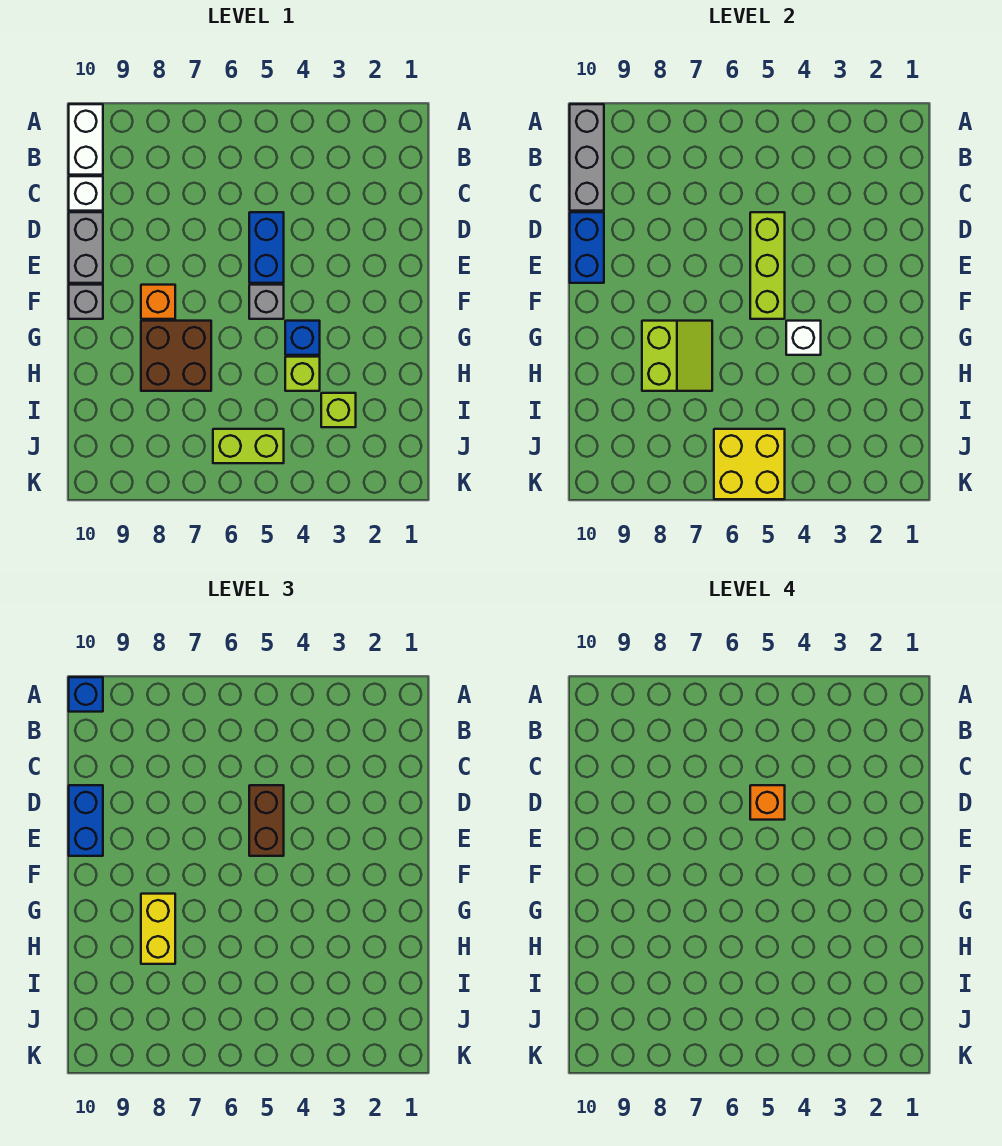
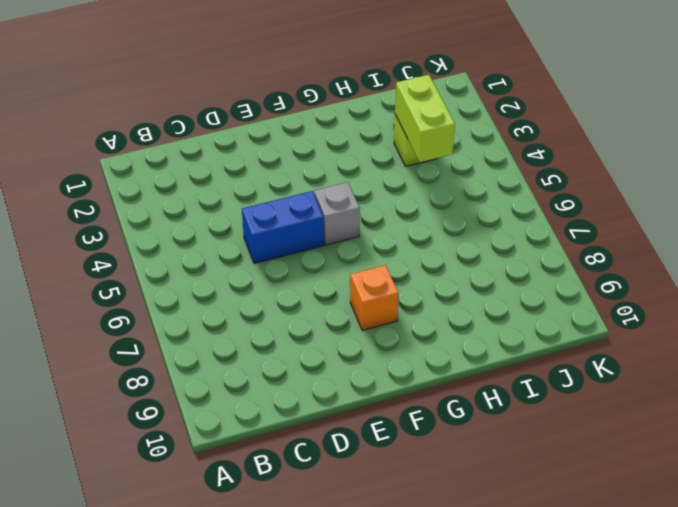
lime 1x2 brick [395,75,455,162] -> lime 1x2 brick moved to [213,429,284,463]
none -> white 1x2 brick [69,104,103,175]
none -> white 1x1 brick [69,176,103,211]
none -> grey 1x2 brick [69,212,103,283]

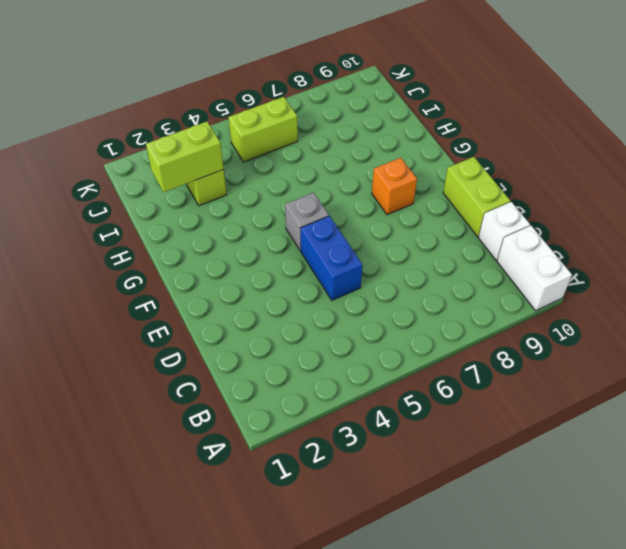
lime 1x2 brick [443,157,510,237] -> grey 1x2 brick [69,212,103,283]
lime 1x2 brick [146,122,224,192] -> none
none -> grey 1x1 brick [69,285,103,319]
none -> blue 1x1 brick [285,321,320,355]
none -> brown 2x2 brick [141,321,211,391]

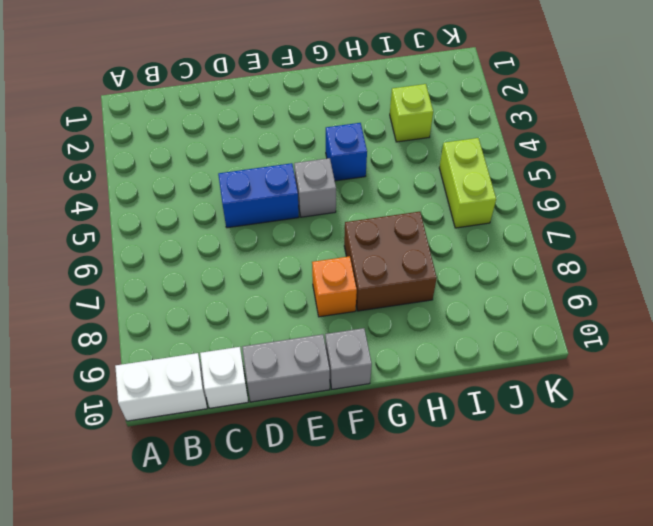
none -> lime 1x1 brick [285,357,320,391]
none -> grey 1x3 brick [570,104,604,211]
none -> lime 1x3 brick [750,212,785,319]

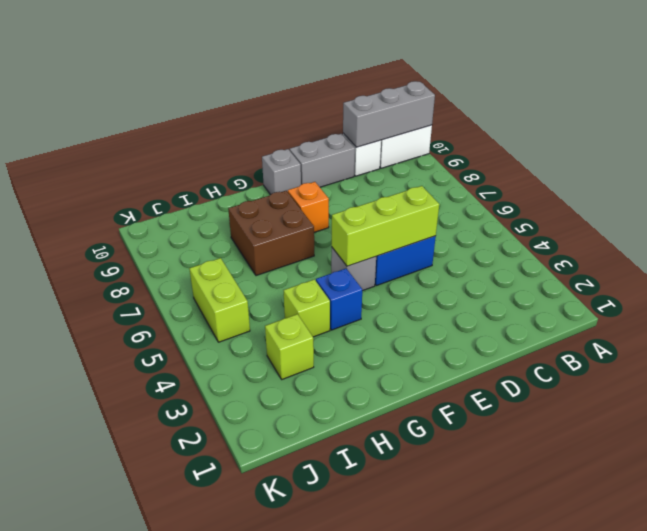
none -> blue 1x2 brick [570,212,604,283]
none -> white 1x1 brick [786,321,821,355]
none -> lime 2x2 slope [642,321,712,391]

